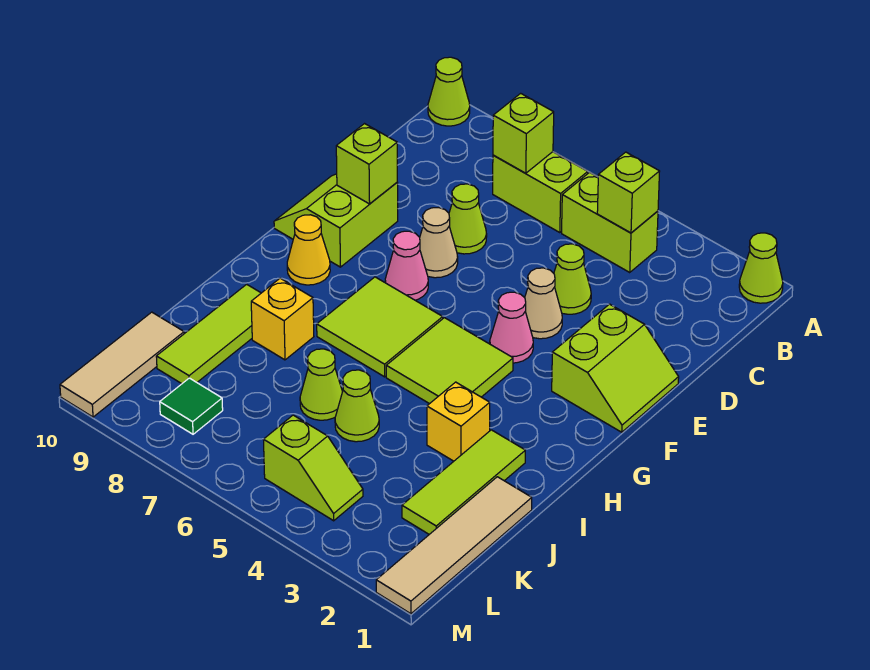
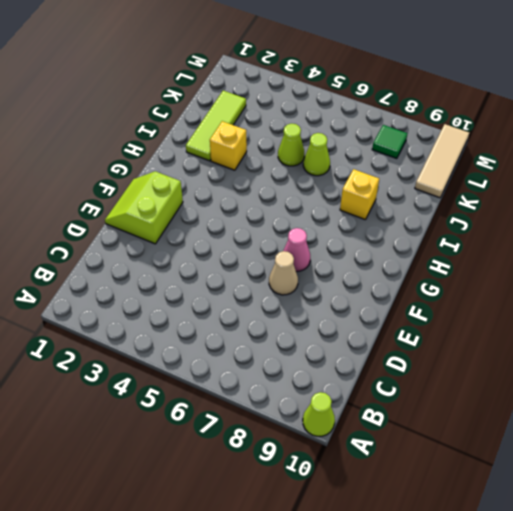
none -> lime 1x1 cone [739,233,783,303]
none -> lime 1x2 brick [562,172,658,272]
none -> lime 1x2 brick [493,152,588,233]

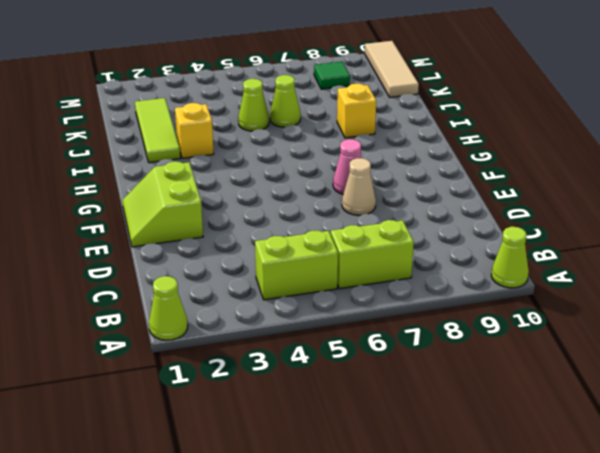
none -> lime 1x1 cone [554,244,591,314]
none -> lime 1x1 cone [449,184,487,254]
none -> tan 1x1 cone [525,268,562,339]

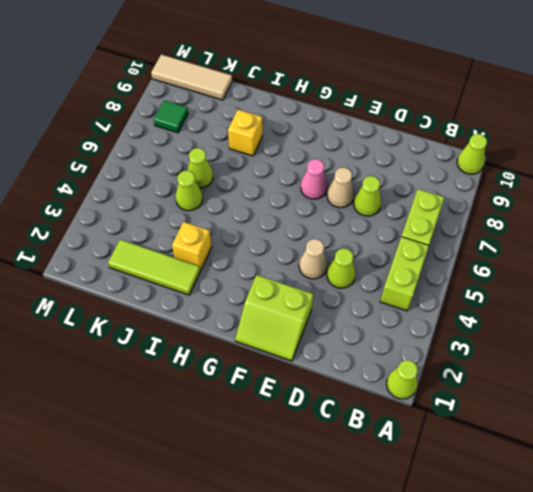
none -> lime 2x2 slope [274,174,398,267]
none -> pink 1x1 cone [490,292,533,363]
none -> lime 2x2 tile [386,318,513,404]

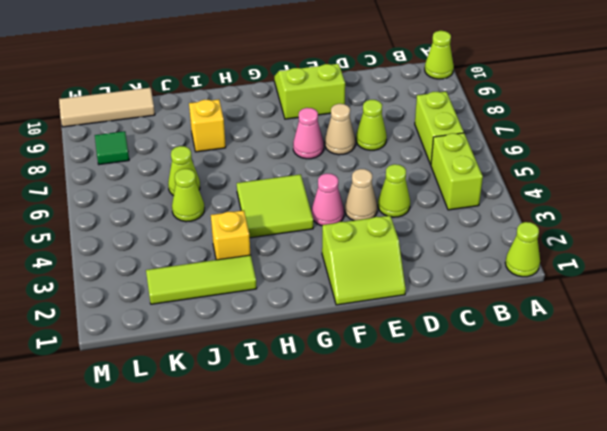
none -> lime 2x2 tile [317,277,443,377]
none -> yellow 1x1 cone [287,215,330,285]
none -> lime 1x3 tile [156,284,261,384]

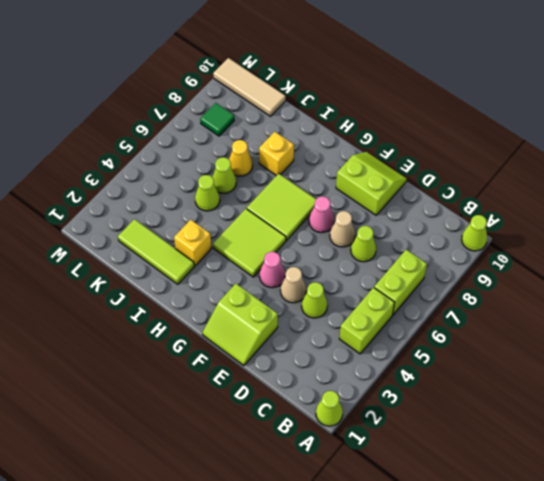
yellow 1x1 cone [229,140,253,176] -> yellow 1x1 cone moved to [287,215,330,285]
none -> lime 1x3 tile [156,284,261,384]
none -> tan 1x4 tile [376,477,532,614]
none -> lime 1x2 slope [263,415,363,521]

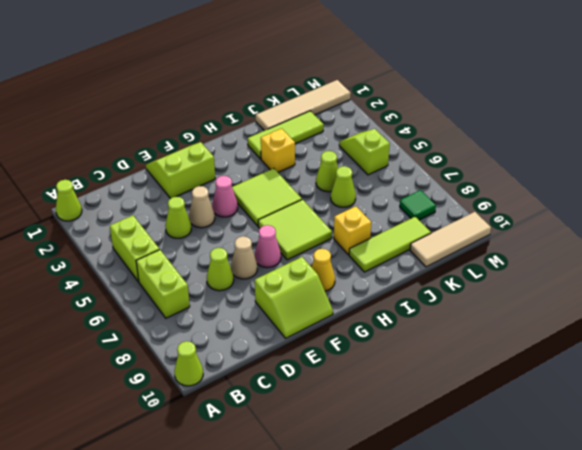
none -> lime 1x1 brick [597,152,660,233]
none -> lime 1x1 brick [493,93,554,173]
none -> lime 1x1 brick [336,124,397,204]

